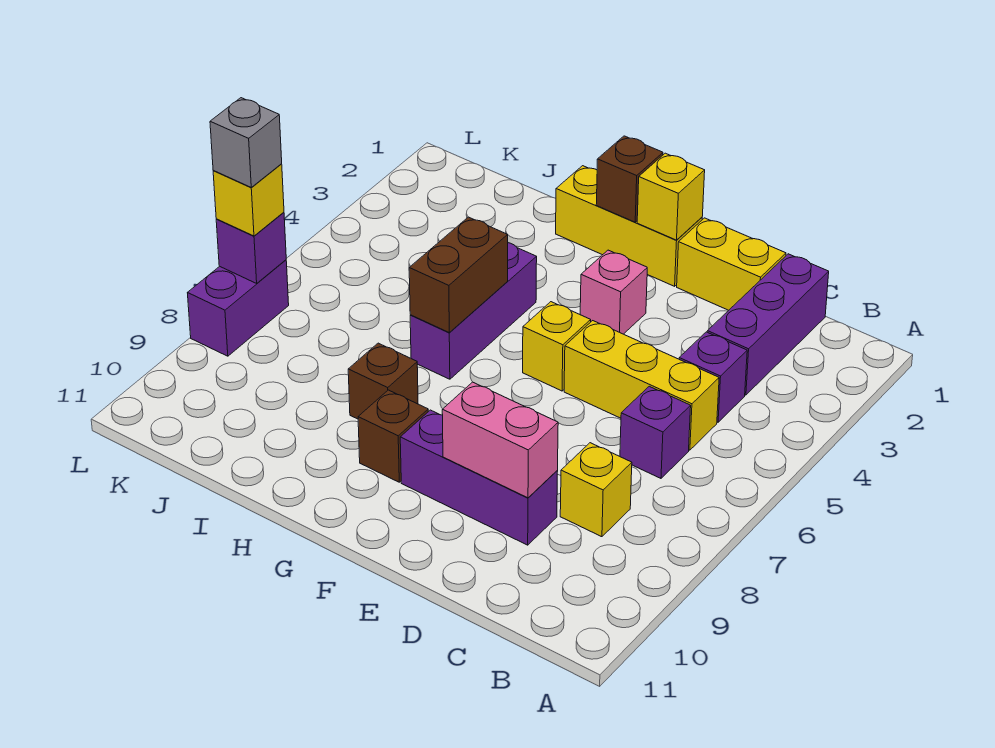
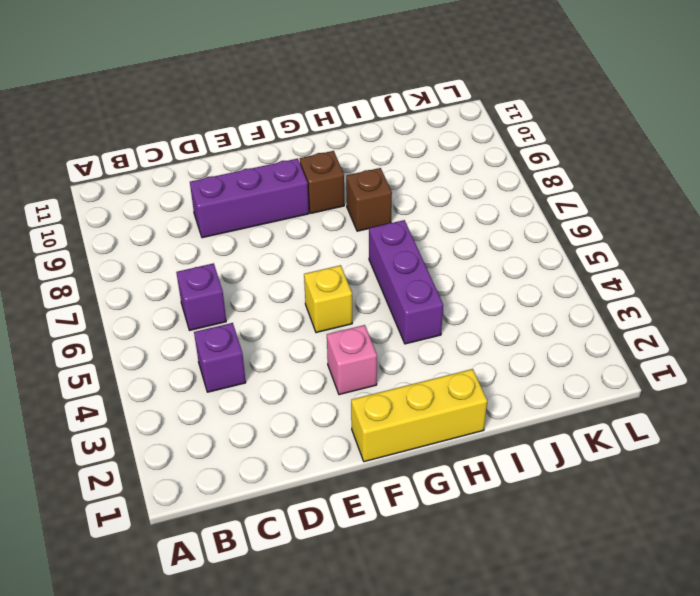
none -> purple 1x3 brick [707,254,829,395]
none -> yellow 1x3 brick [564,321,719,450]
none -> yellow 1x1 brick [560,443,632,537]

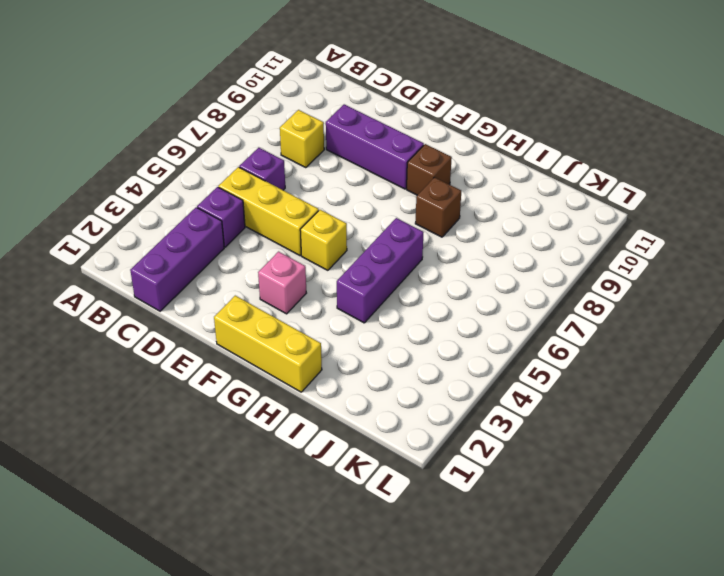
none -> yellow 1x2 brick [677,218,786,310]
none -> purple 1x2 brick [188,260,289,356]
none -> pink 1x2 brick [442,382,558,498]

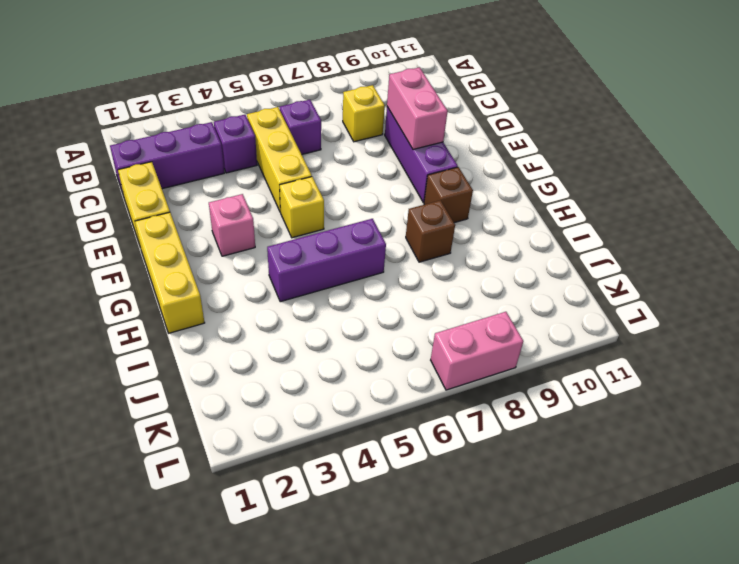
pink 1x2 brick [431,312,523,390] -> purple 1x2 brick [188,260,289,356]
none -> yellow 1x1 brick [637,153,705,240]
none -> brown 1x1 brick [596,136,663,222]
none -> brown 1x2 brick [409,217,508,332]

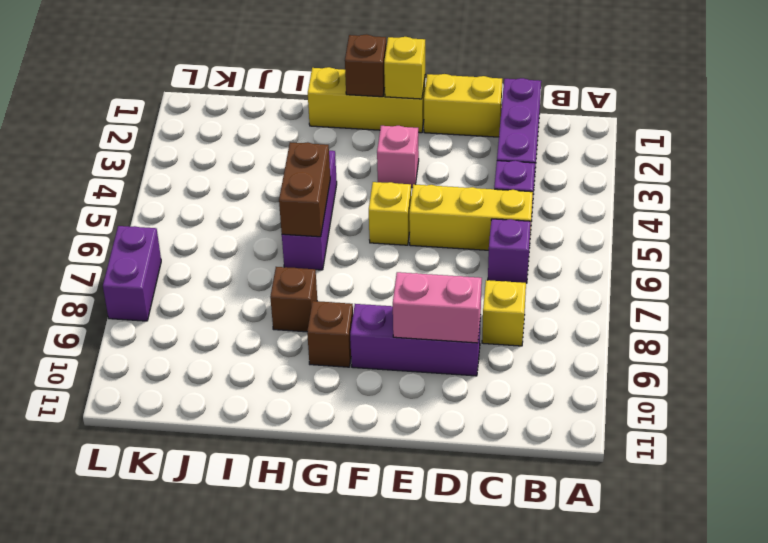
none -> purple 1x1 brick [216,212,286,283]
none -> yellow 1x1 brick [213,164,284,236]
none -> grey 1x1 brick [210,98,282,188]

